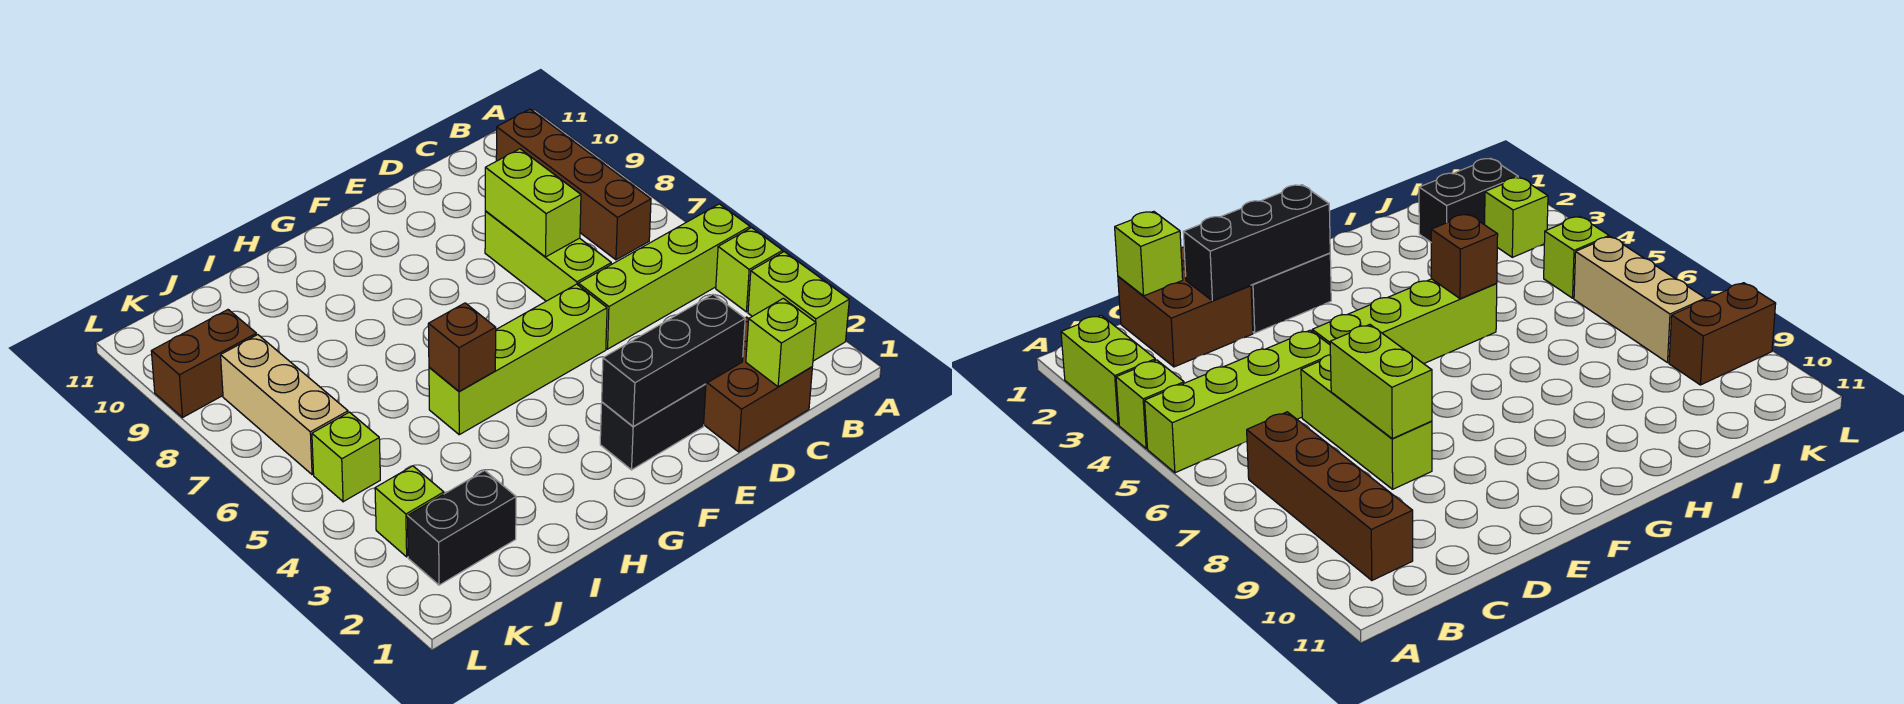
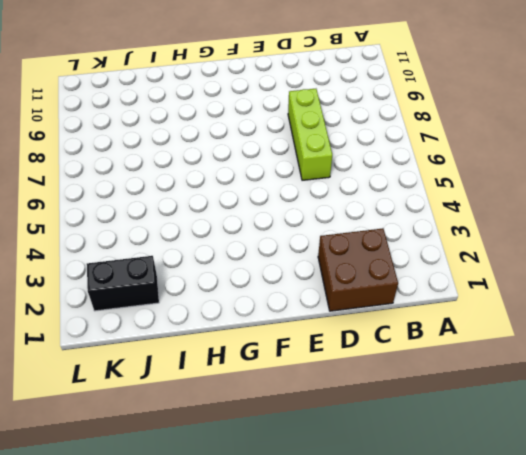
none -> lime 1x2 brick [748,252,849,361]
none -> lime 1x1 brick [716,228,783,312]
none -> lime 1x4 brick [578,204,750,349]

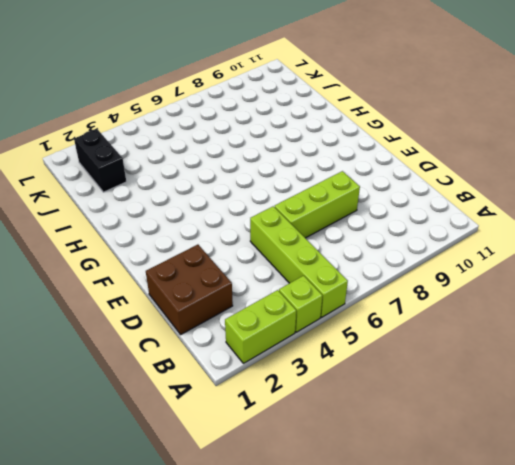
none -> brown 1x4 brick [496,109,651,260]
none -> black 1x2 brick [600,384,706,470]
none -> lime 1x4 brick [429,284,607,435]

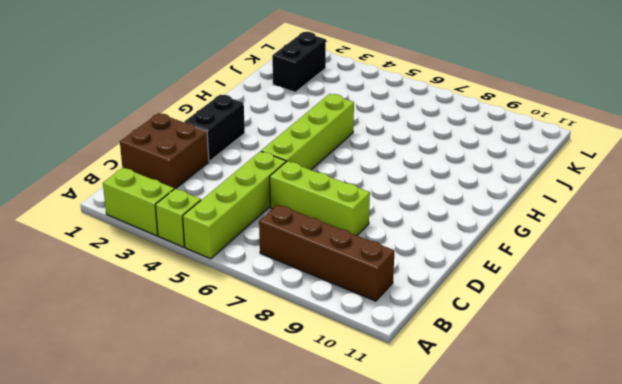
none -> lime 1x1 brick [375,466,444,557]
none -> lime 1x1 brick [312,412,380,502]
none -> tan 1x3 brick [221,335,348,475]

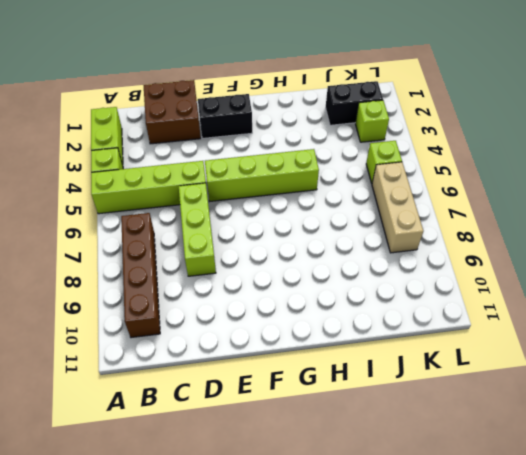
none -> brown 1x2 brick [151,310,256,418]
none -> lime 1x1 brick [746,298,816,387]
none -> black 1x3 brick [602,294,745,427]

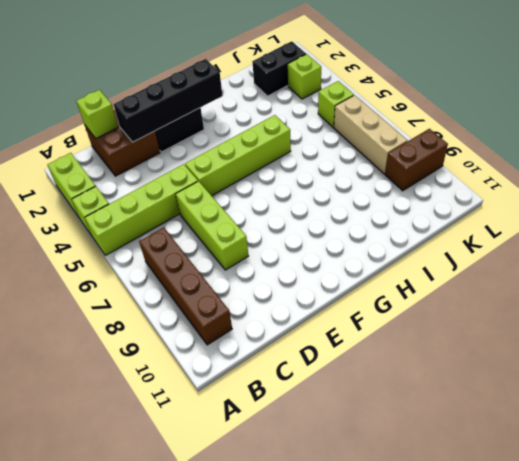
black 1x4 brick [114,59,223,142] -> black 1x3 brick [602,294,745,427]
none -> lime 1x2 brick [485,149,581,257]
none -> brown 1x1 brick [428,303,496,391]

